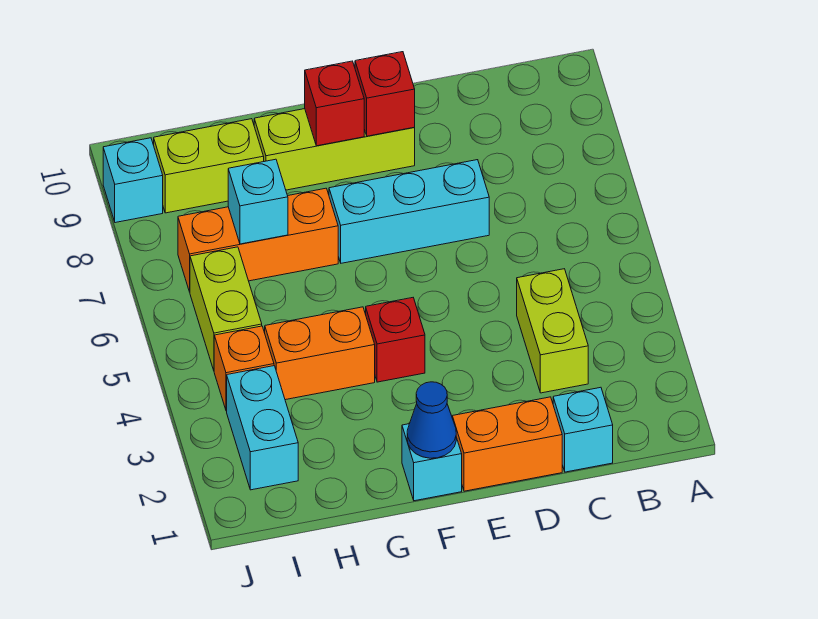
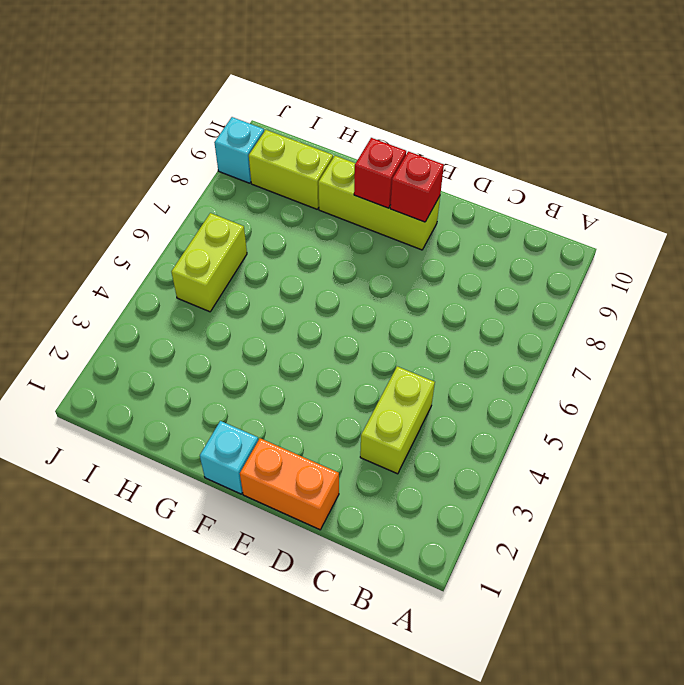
none -> cyan 1x1 brick [553,387,613,472]
none -> cyan 1x3 brick [329,160,489,263]
none -> red 1x1 brick [366,298,425,382]

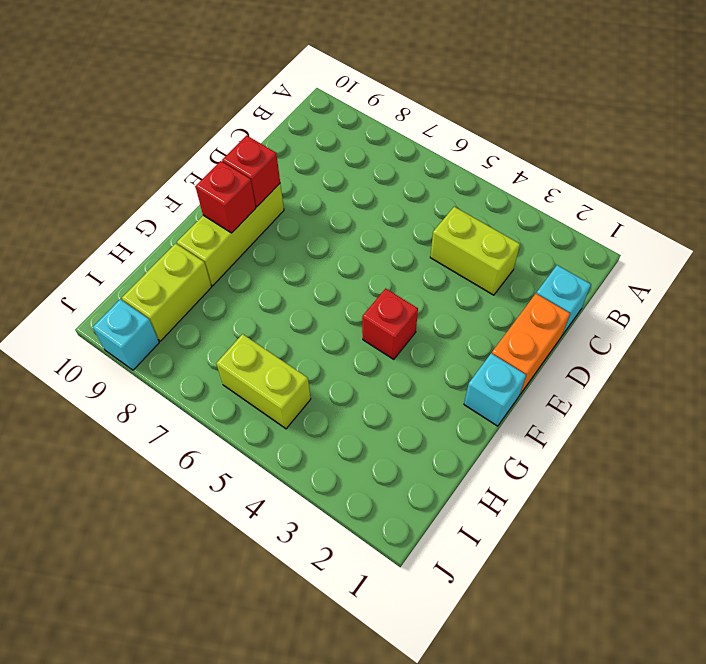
none -> cyan 1x3 brick [329,160,489,263]
none -> orange 1x2 brick [265,307,375,400]
none -> orange 1x3 brick [178,188,338,292]

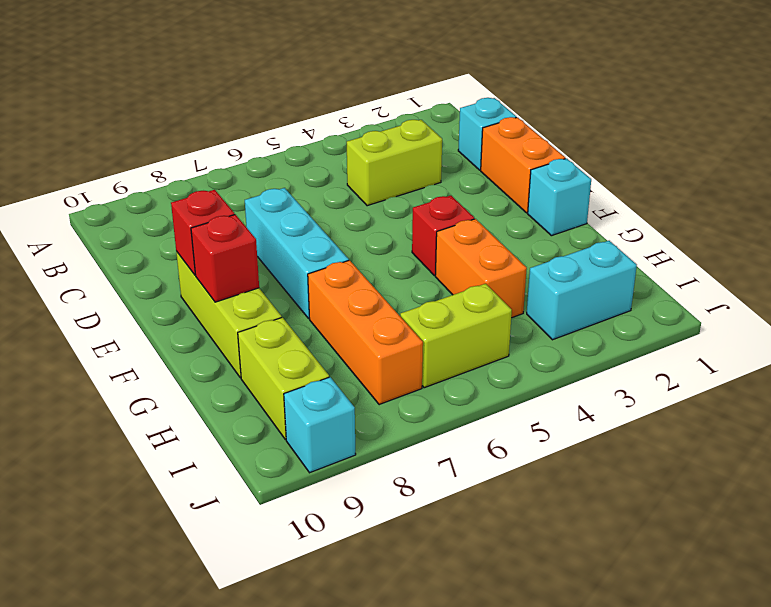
none -> orange 1x1 brick [214,326,274,411]
none -> blue 1x1 cone [407,382,456,458]
none -> cyan 1x1 brick [228,159,288,244]

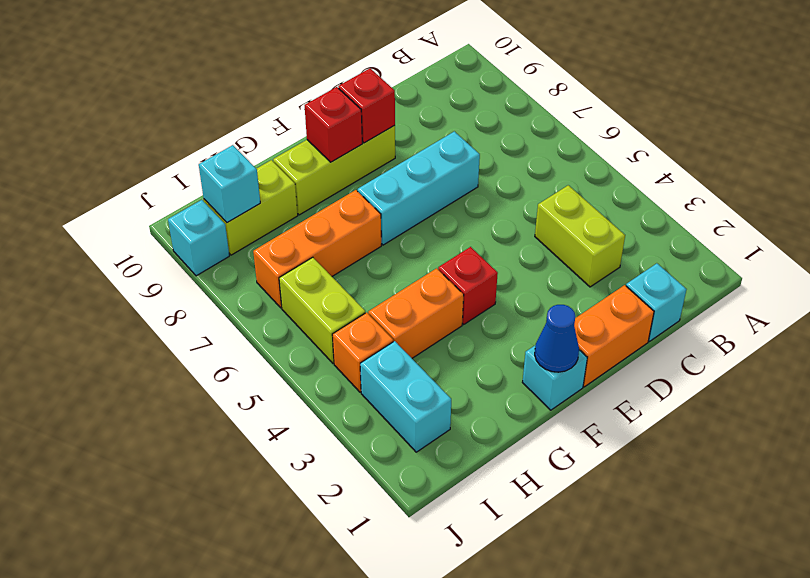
cyan 1x1 brick [199,145,260,223] -> cyan 1x1 brick moved to [228,159,288,244]

